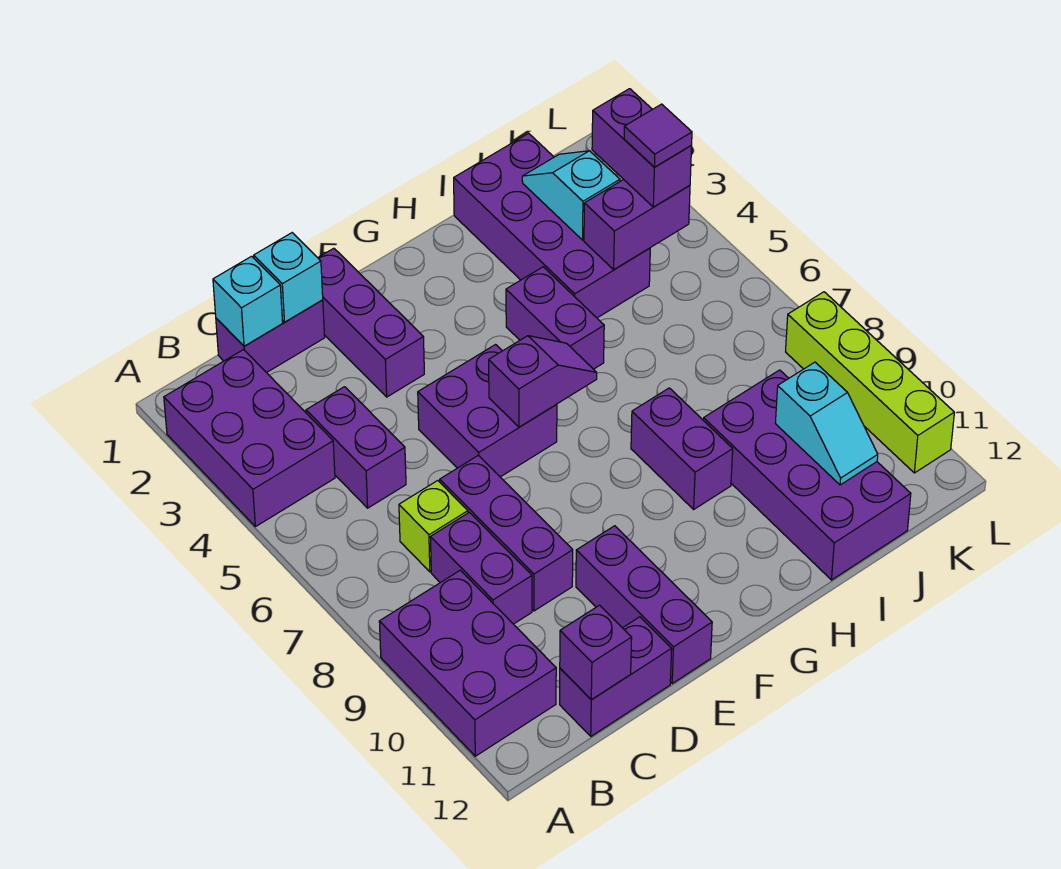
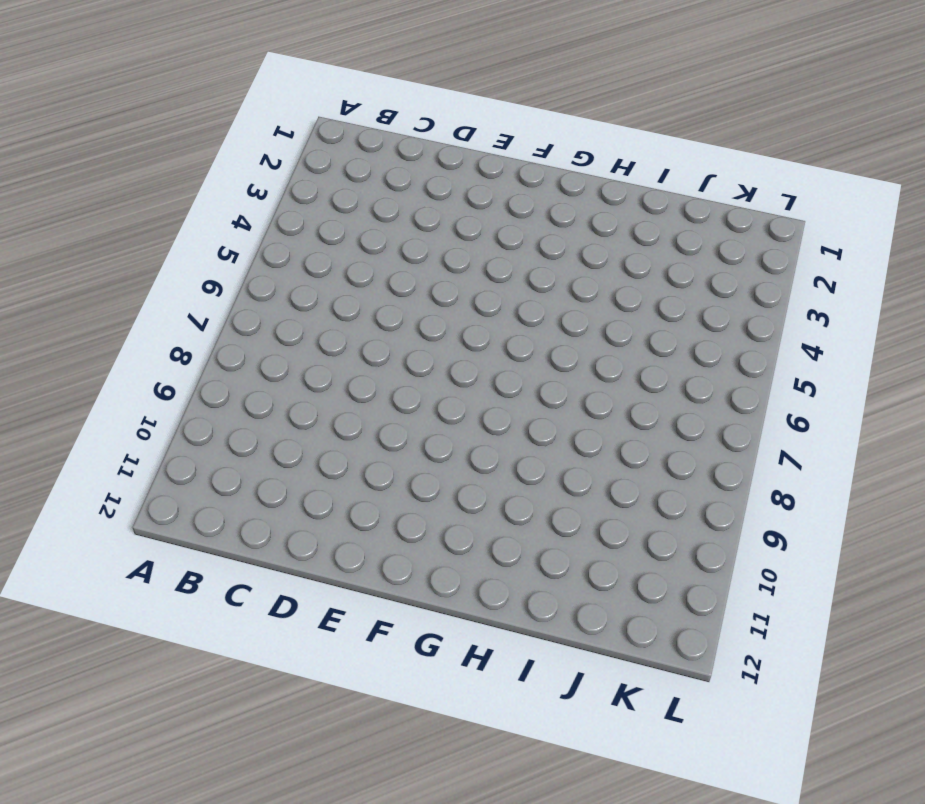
none -> purple 2x3 brick [164,350,335,527]
none -> purple 2x3 brick [379,570,556,756]
none -> purple 1x2 brick [216,300,325,373]

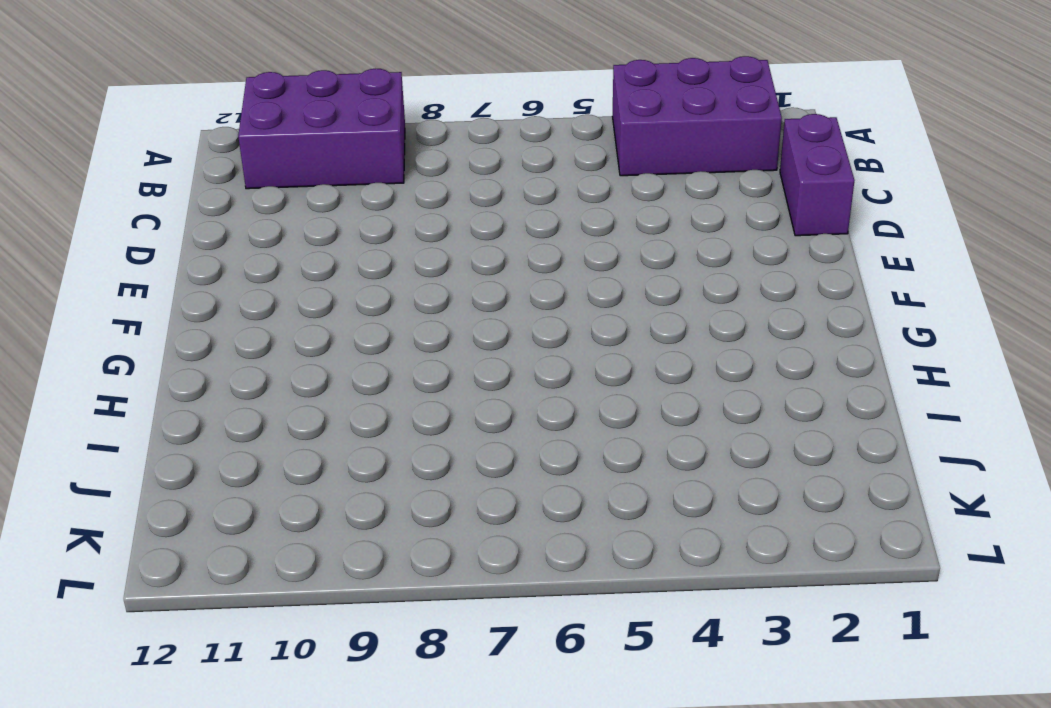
none -> purple 1x2 brick [306,387,406,508]
none -> lime 1x1 brick [399,481,468,572]
none -> purple 1x2 brick [430,512,532,624]

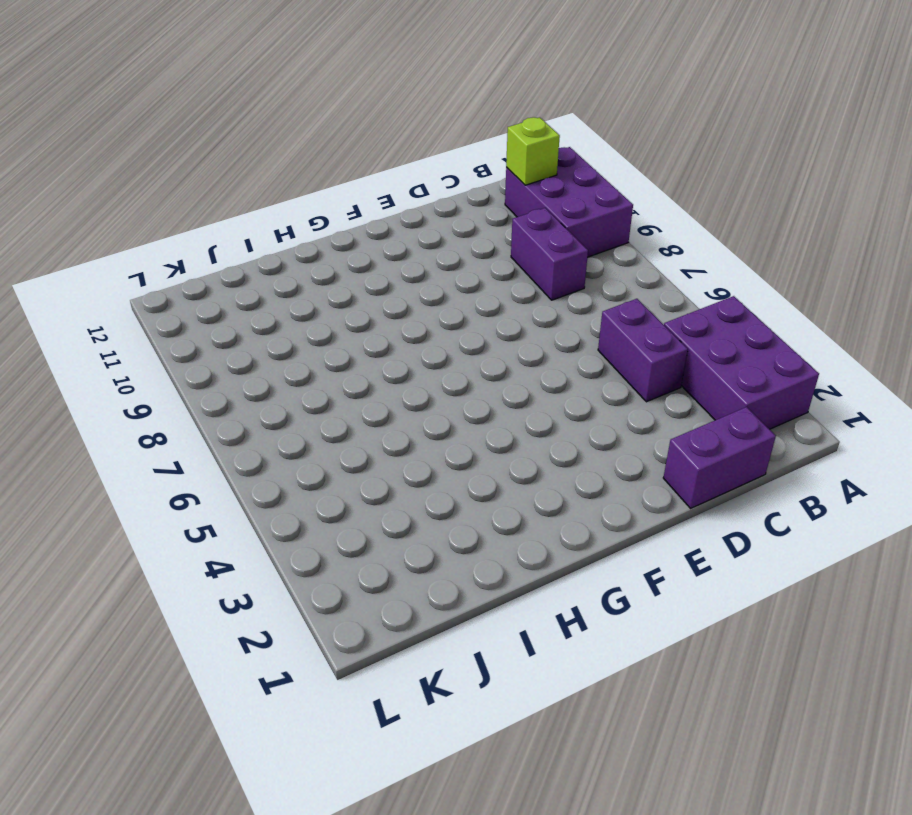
lime 1x1 brick [506,117,560,185] -> lime 1x1 brick moved to [399,481,468,572]
none -> purple 1x2 brick [560,617,672,736]
none -> purple 1x3 brick [440,455,573,611]
none -> purple 1x3 brick [318,248,424,397]

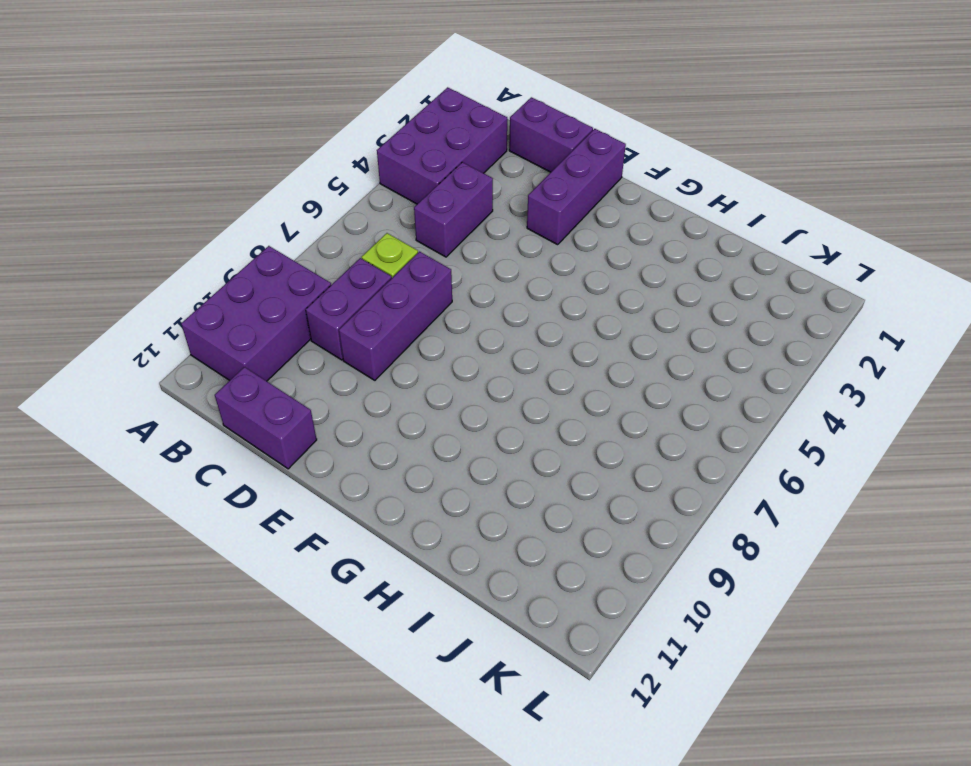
none -> purple 2x2 brick [418,345,557,477]
none -> purple 1x3 brick [576,526,712,683]
none -> purple 1x2 brick [506,267,604,369]

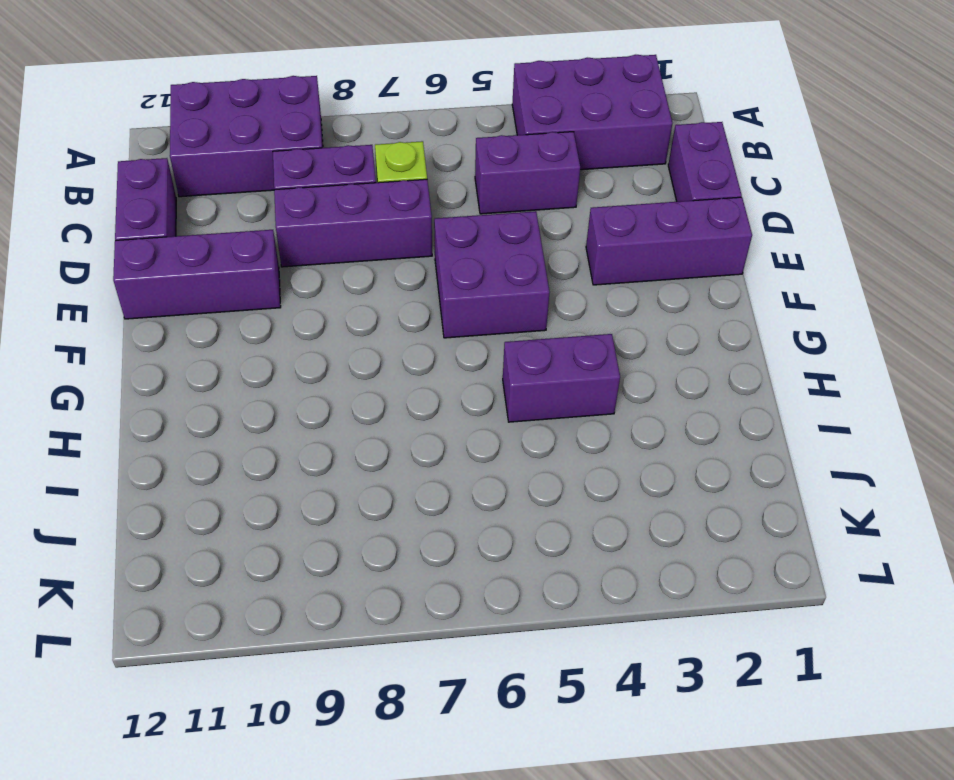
none -> purple 1x2 brick [631,388,733,509]
none -> purple 2x4 brick [454,133,650,318]
none -> purple 2x4 brick [703,370,911,580]

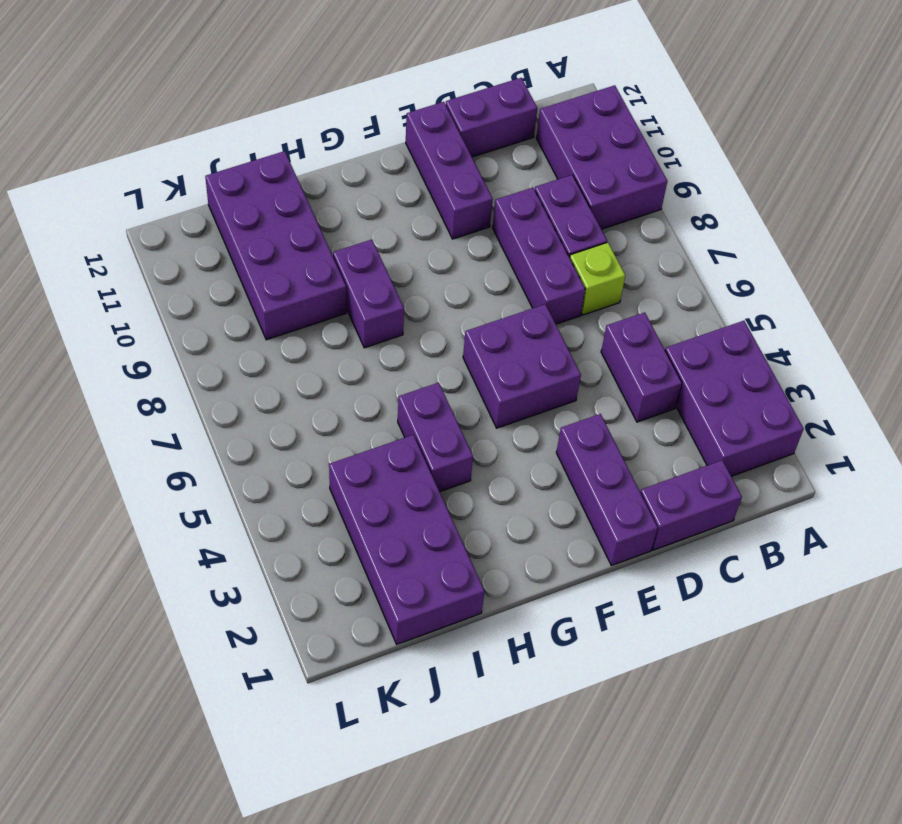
none -> lime 1x4 brick [786,292,954,473]
none -> cyan 1x1 brick [213,256,283,346]
none -> purple 1x1 brick [560,605,632,699]

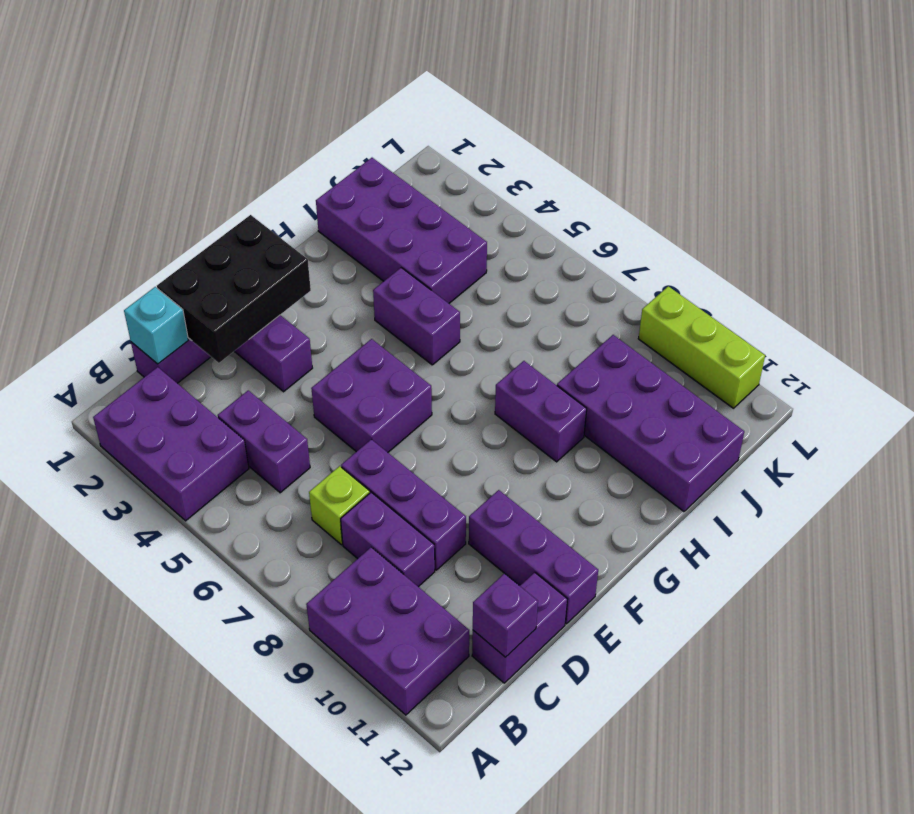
black 2x3 brick [157,215,311,363] -> cyan 1x1 brick [254,233,323,322]
lime 1x3 brick [638,286,765,408] -> lime 1x4 brick [786,292,954,473]
none -> purple 1x2 slope [489,336,597,427]
none -> cyan 1x2 slope [522,151,620,240]
none -> purple 1x2 brick [584,179,690,270]

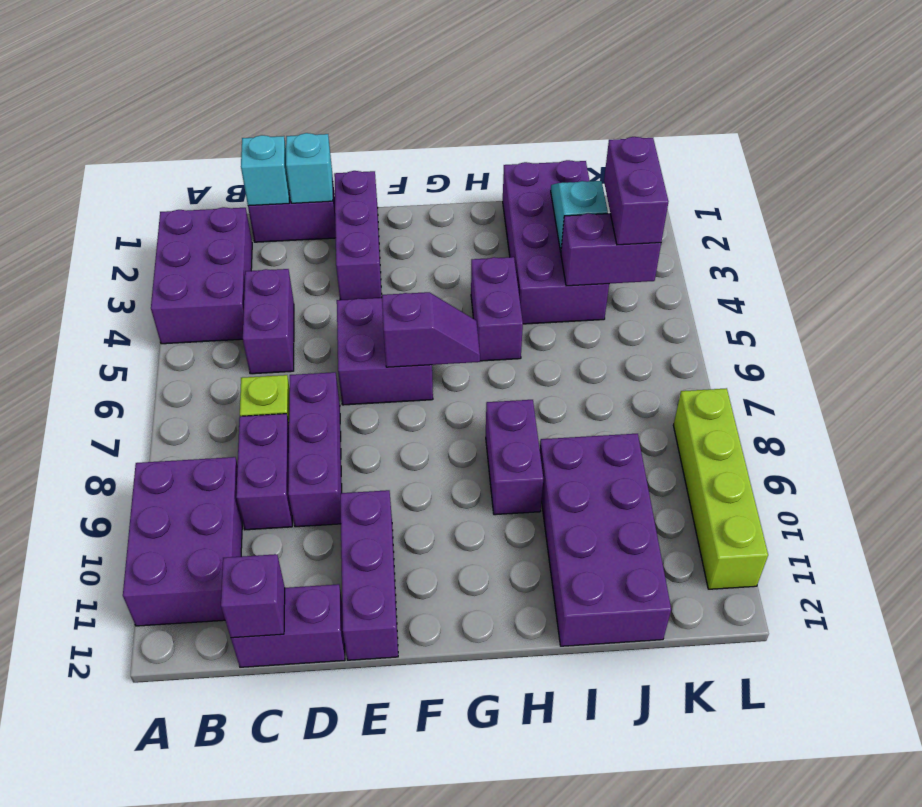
none -> cyan 1x2 slope [775,362,878,485]
none -> purple 1x1 tile [624,104,692,167]

